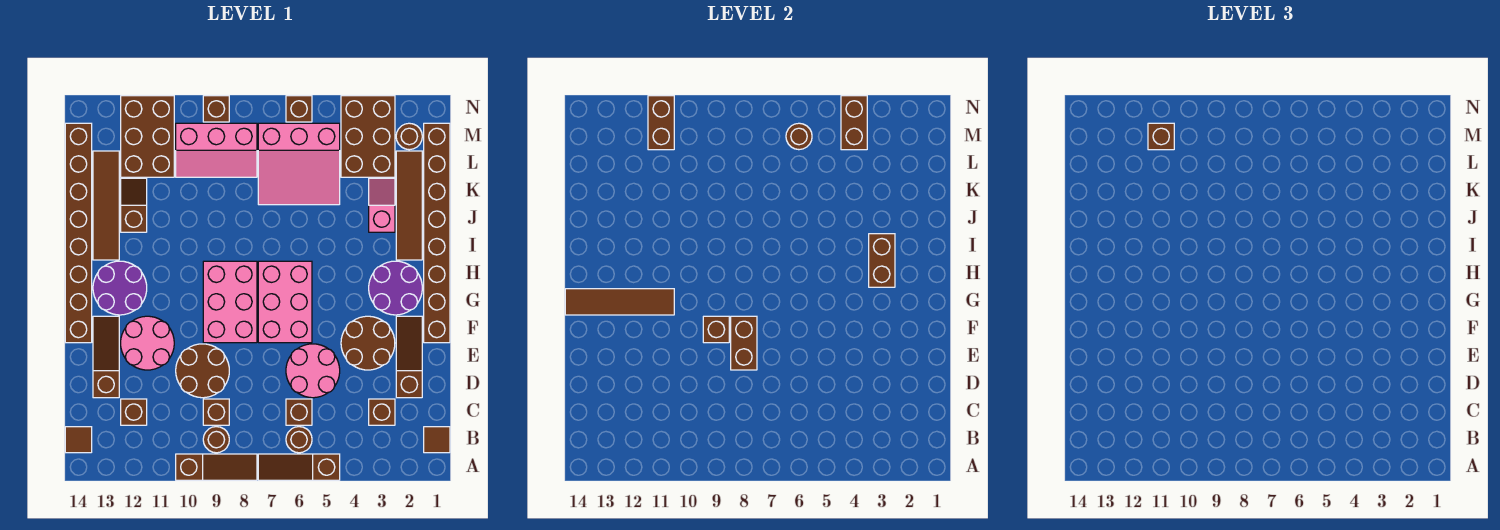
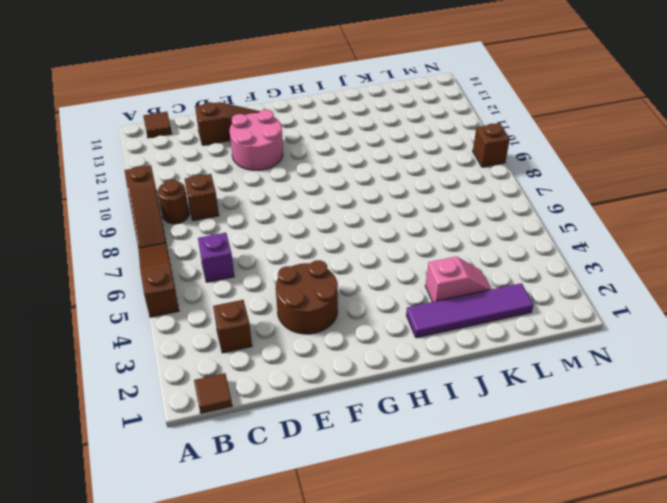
purple 1x1 brick [198,233,234,282] -> brown 1x1 brick [286,399,312,425]
purple 1x4 tile [406,283,534,338] -> brown 1x4 tile [396,151,422,260]
none -> brown 1x1 round brick [286,427,312,453]
none -> brown 1x1 brick [121,399,147,425]
none -> brown 1x3 slope [396,316,422,398]
none -> pink 2x2 round brick [286,344,340,398]

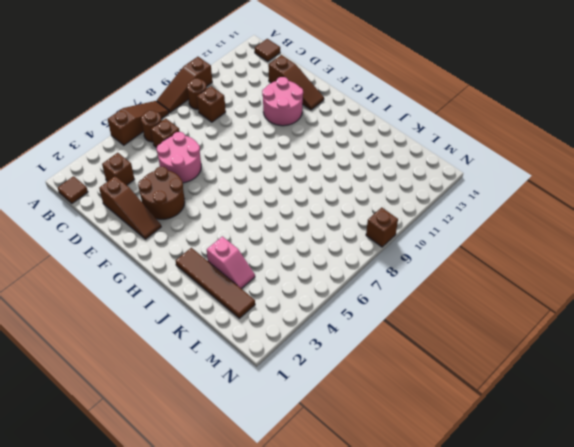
none -> brown 1x1 brick [121,399,147,425]
none -> brown 2x2 round brick [176,344,229,398]
none -> brown 1x8 brick [424,123,450,343]
none -> pink 2x3 brick [258,261,312,343]

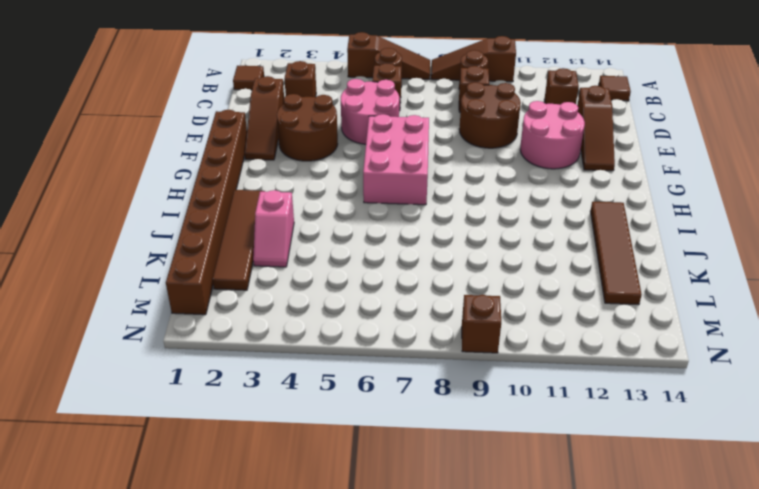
none -> pink 2x3 brick [203,261,257,343]
none -> brown 1x8 brick [65,123,92,343]
none -> purple 2x2 round brick [369,261,422,315]
none -> purple 2x2 round brick [93,261,147,315]

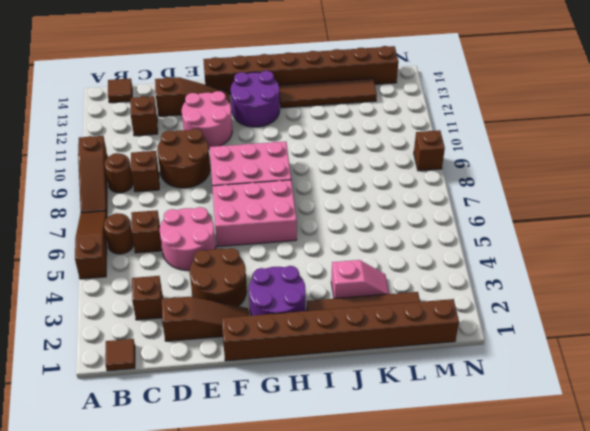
none -> brown 1x2 slope [121,178,147,232]
none -> pink 3x3 slope [258,123,340,205]
none -> brown 2x3 brick [341,96,395,177]
none -> pink 2x3 slope [176,123,257,177]

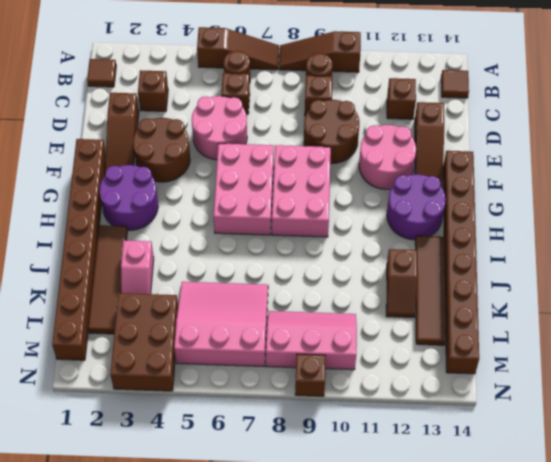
none -> brown 2x3 brick [121,96,174,177]
none -> brown 1x1 round brick [396,123,422,150]
none -> brown 1x1 brick [286,96,312,122]
none -> brown 1x2 brick [731,316,757,370]

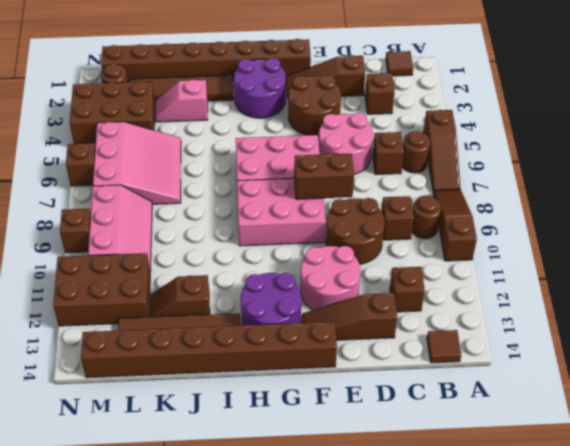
none -> brown 1x1 brick [703,316,729,343]
none -> brown 1x4 tile [565,289,674,315]
none -> brown 1x2 brick [869,234,895,287]
none -> brown 1x2 brick [841,96,867,150]

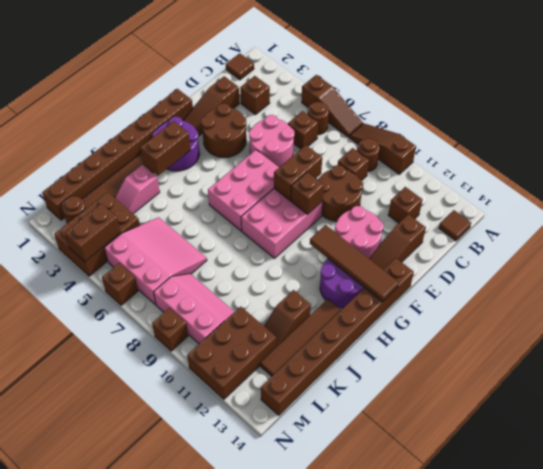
none -> brown 1x1 round brick [786,123,812,150]
none -> brown 1x2 brick [648,96,674,150]
none -> brown 1x1 brick [1148,123,1174,150]

